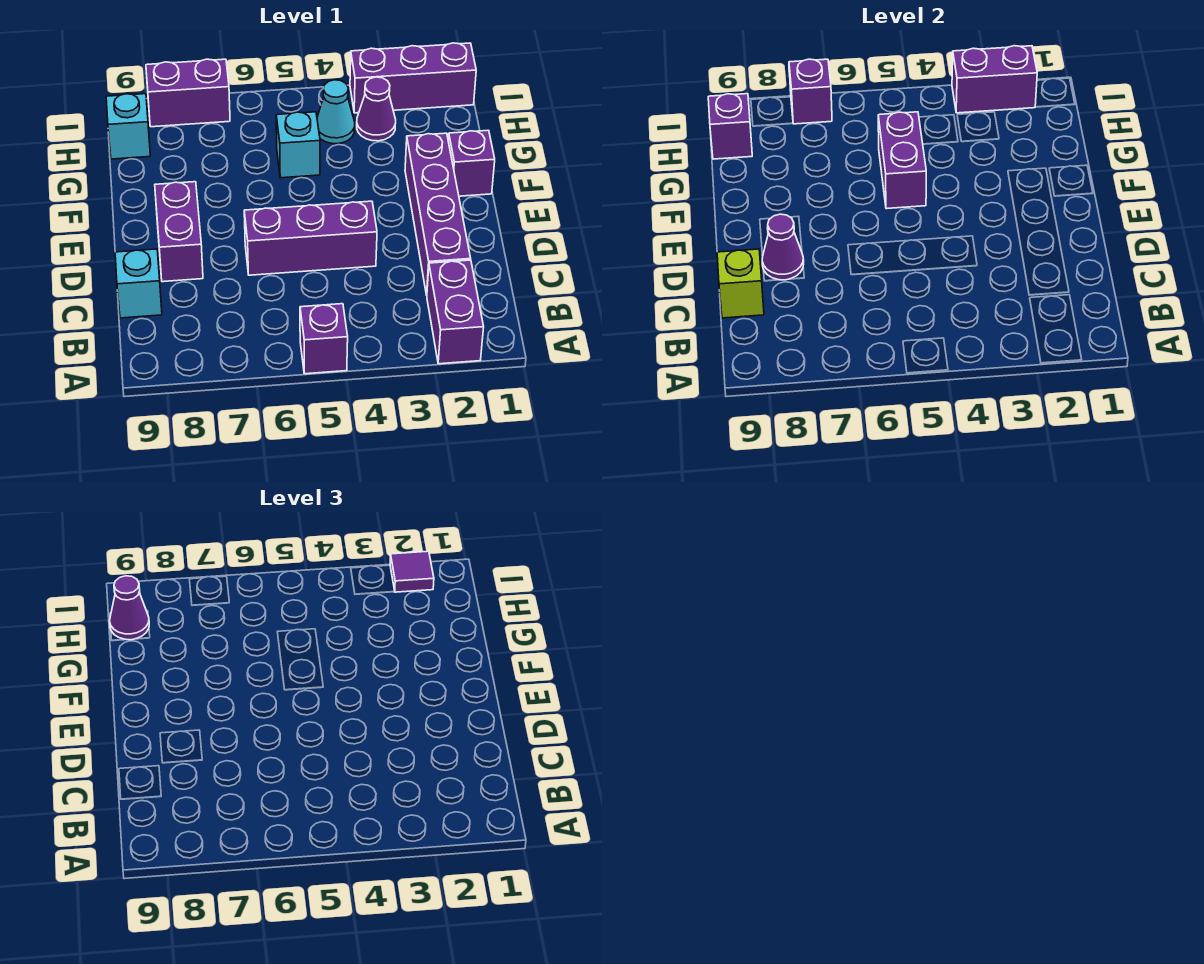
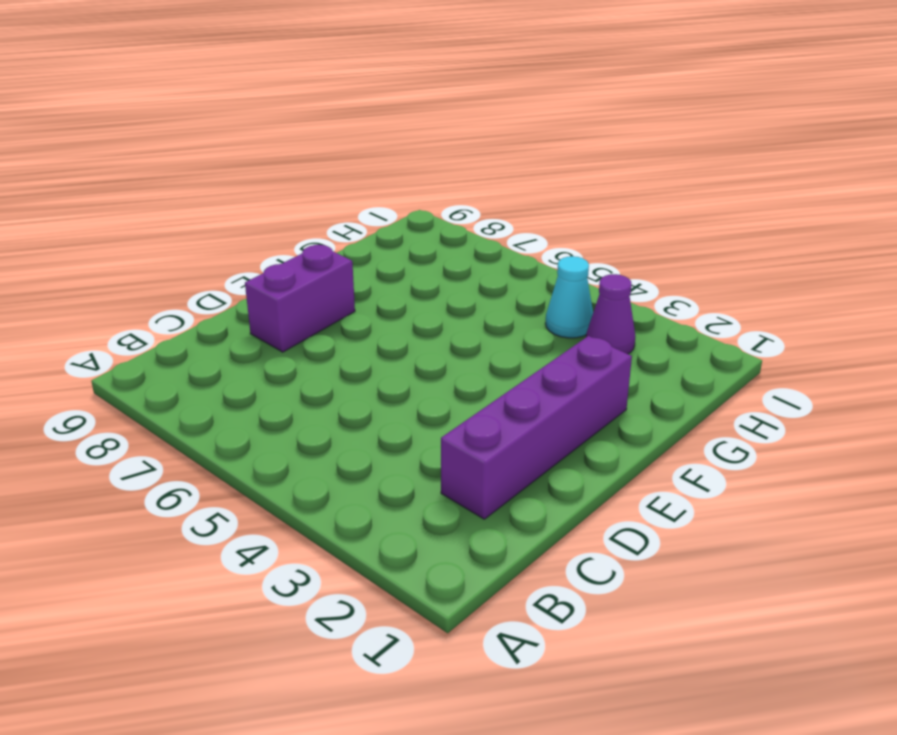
none -> purple 1x2 brick [427,260,484,364]
none -> purple 1x1 brick [300,304,348,374]
none -> cyan 1x1 brick [115,249,162,318]

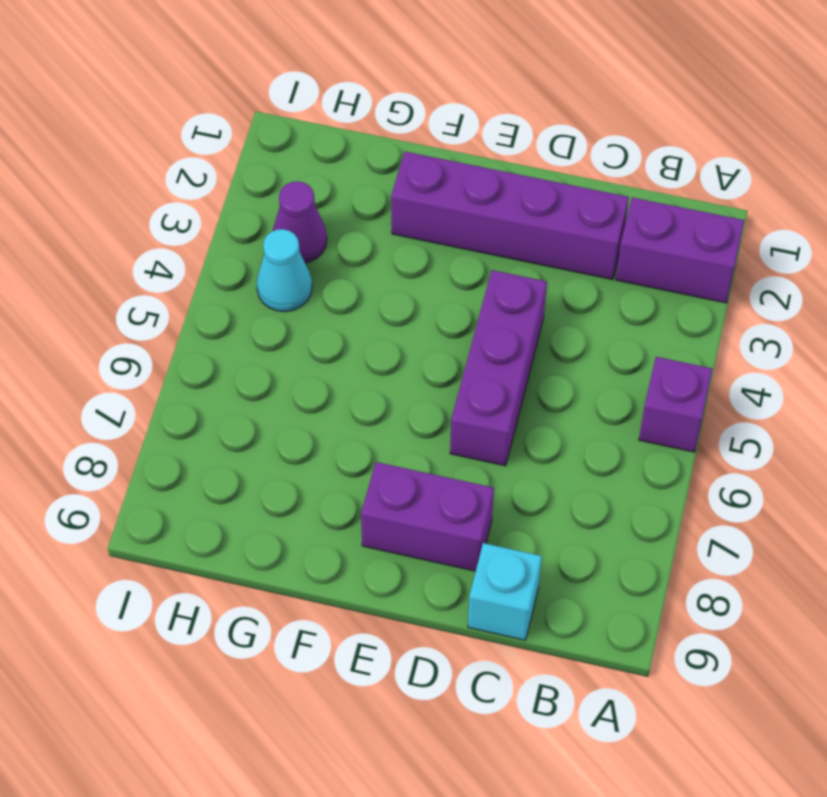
none -> purple 1x1 brick [448,130,495,196]
none -> cyan 1x1 brick [276,112,320,178]
none -> cyan 1x1 brick [106,94,150,159]

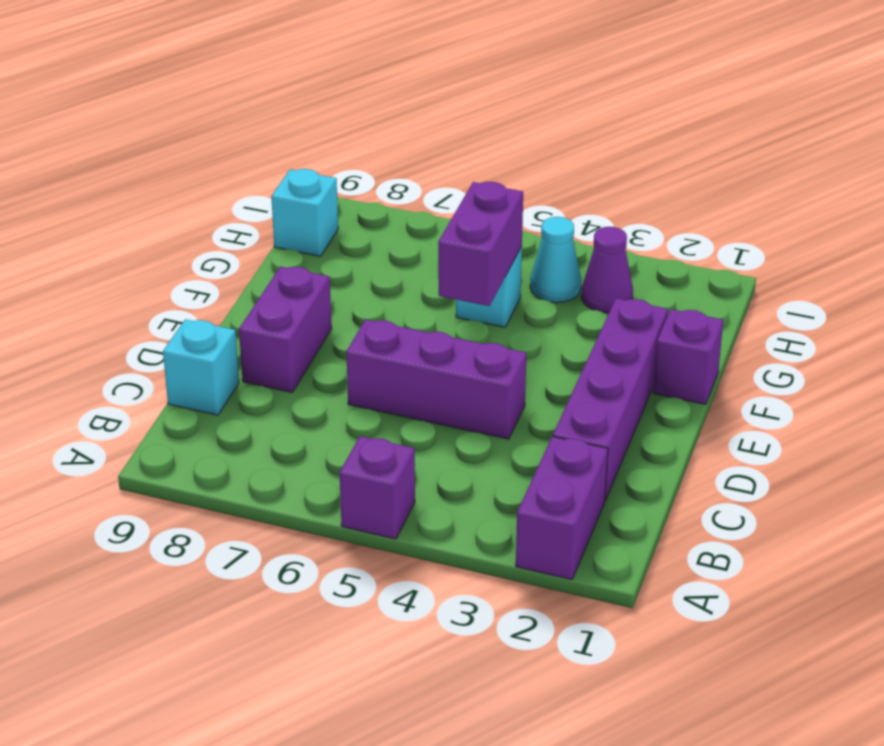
none -> purple 1x3 brick [350,43,476,113]
none -> purple 1x2 brick [146,59,230,127]
none -> lime 1x1 brick [717,249,764,318]

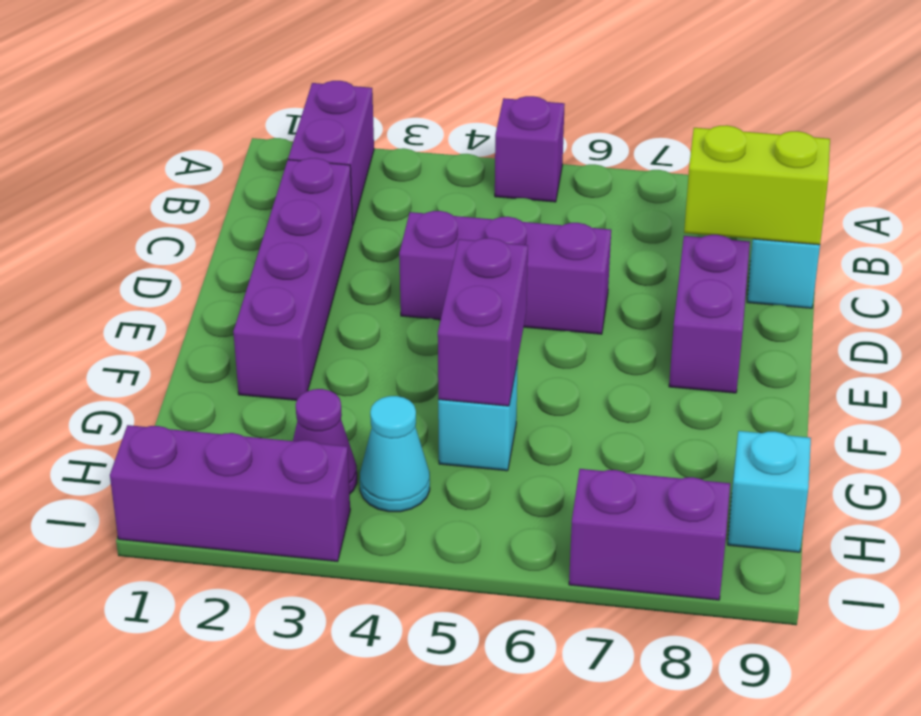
lime 1x2 brick [684,125,830,245] -> lime 1x1 brick [717,249,764,318]
none -> purple 1x1 brick [448,130,495,196]
none -> purple 1x1 cone [762,214,804,280]
none -> purple 1x1 brick [708,94,752,159]

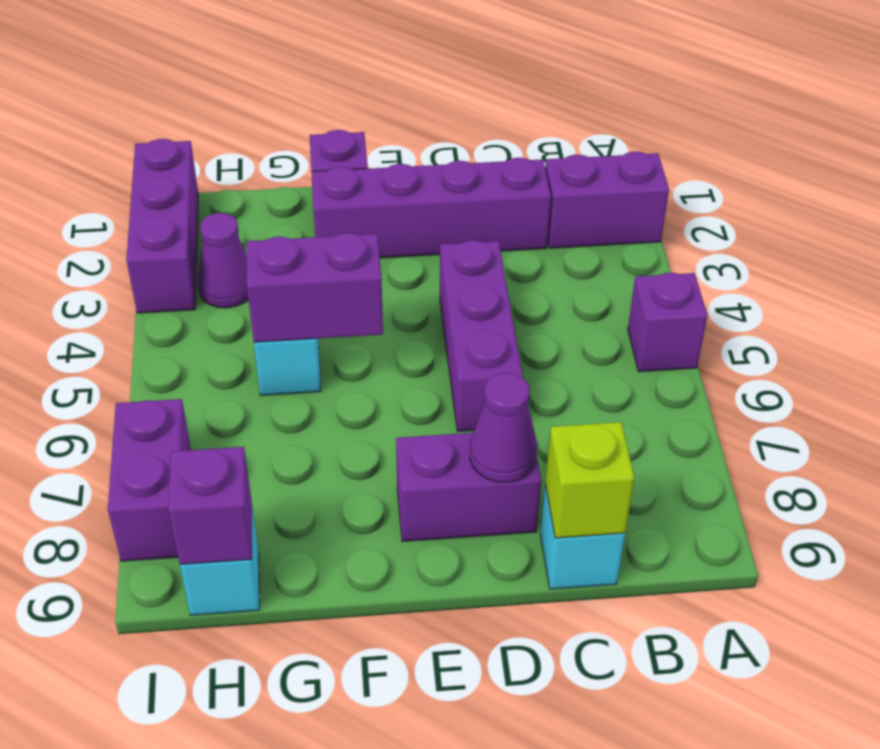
none -> cyan 1x1 cone [317,80,355,144]
none -> purple 1x2 brick [952,46,1037,113]
none -> purple 1x1 brick [789,59,832,124]

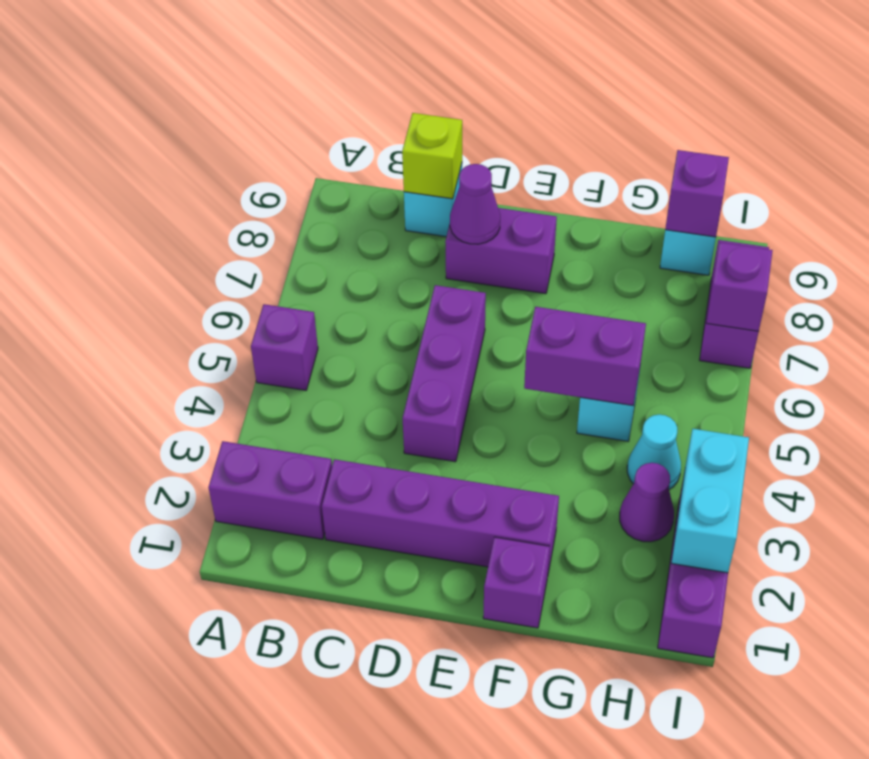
cyan 1x2 brick [671,429,749,573] -> purple 1x2 brick [952,46,1037,113]
none -> purple 1x1 cone [110,576,149,640]
none -> purple 1x1 tile [390,551,434,592]

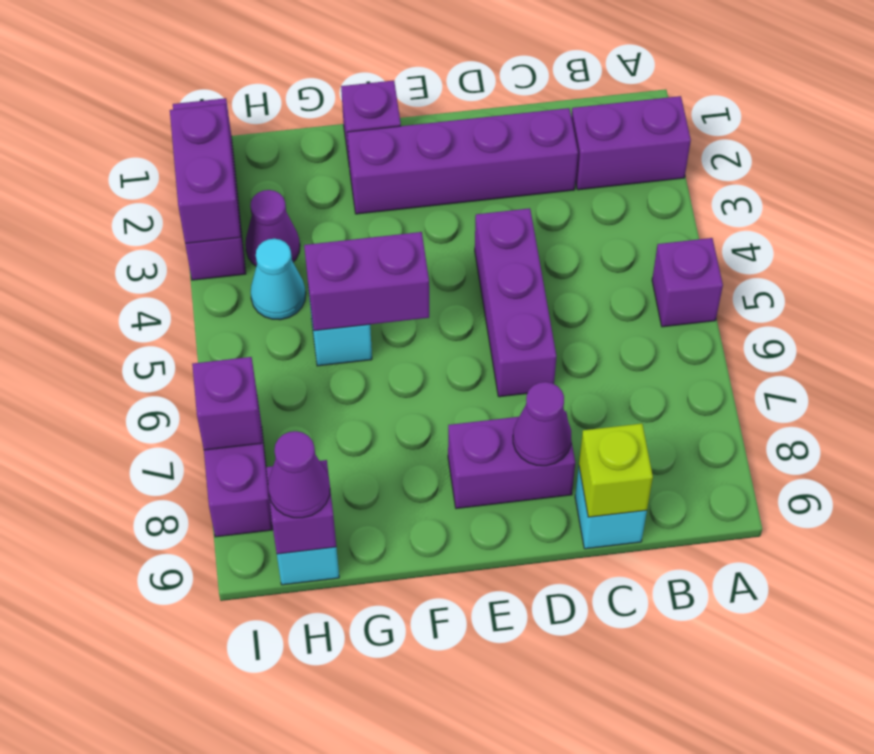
none -> purple 1x1 tile [390,551,434,592]

